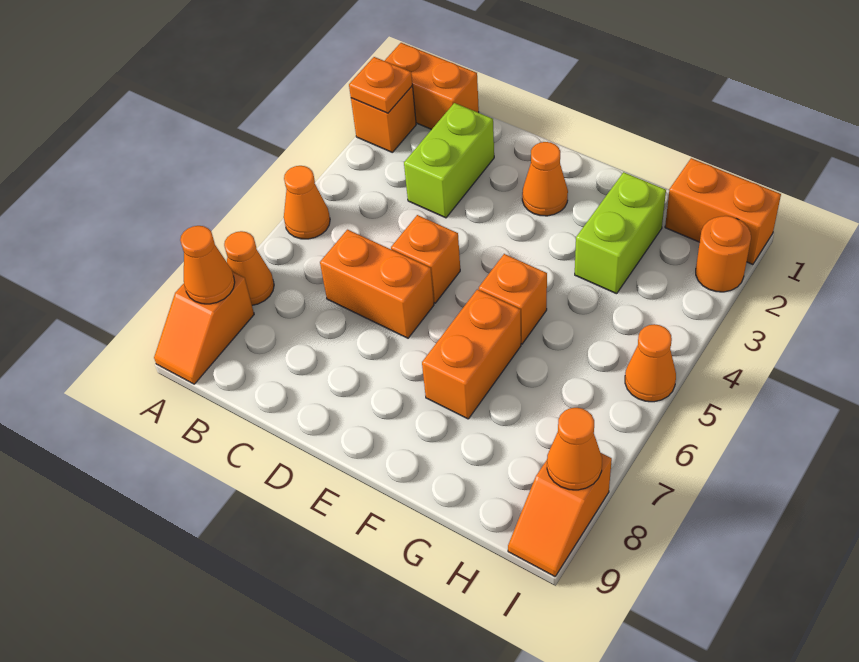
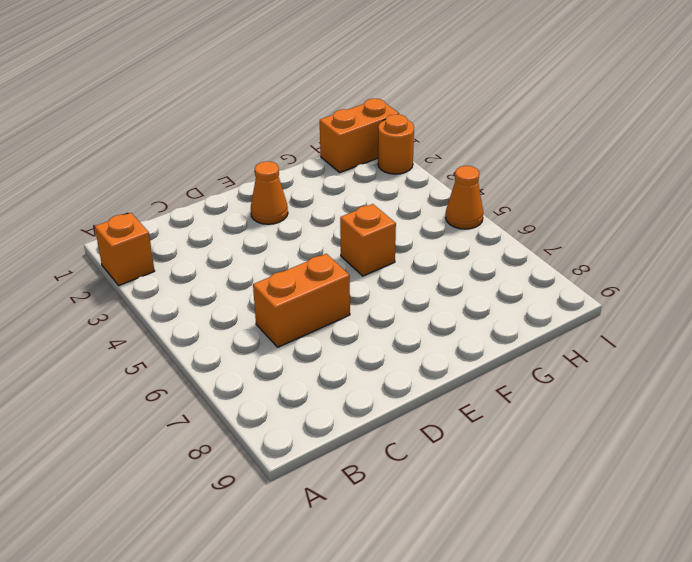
none -> orange 1x2 brick [385,43,479,130]
none -> orange 1x1 cone [284,166,330,239]
none -> orange 1x1 cone [224,231,274,305]

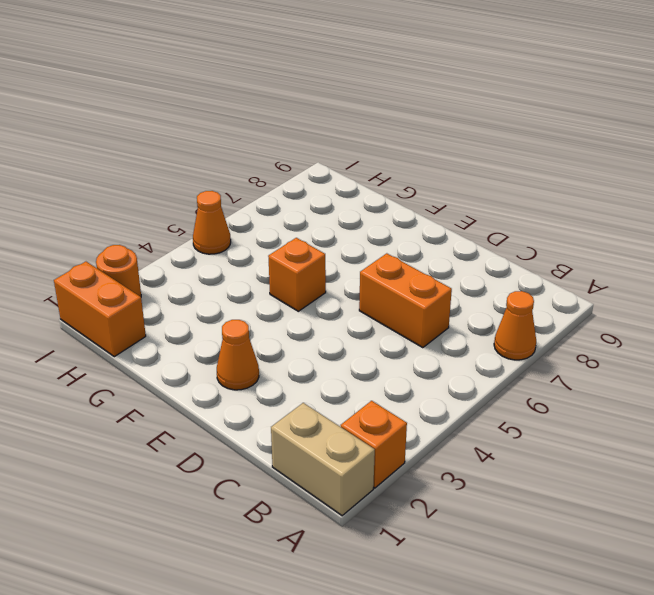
tan 1x2 brick [271,403,375,516] -> orange 1x2 brick [385,43,479,130]
none -> orange 1x1 cone [284,166,330,239]
none -> orange 1x2 slope [154,272,254,384]
none -> lime 1x2 brick [404,103,494,218]

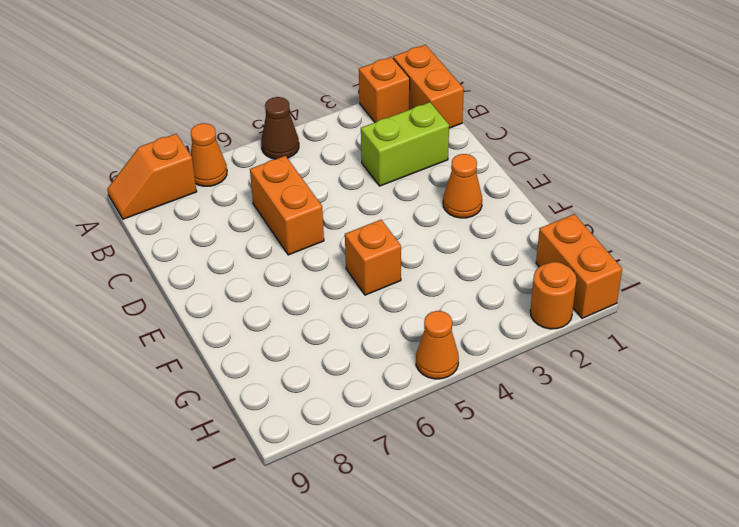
brown 1x1 cone [261,97,299,159] -> orange 1x1 cone [284,166,330,239]
none -> orange 1x1 brick [391,215,460,303]
none -> orange 1x2 brick [422,289,521,419]
none -> lime 1x2 brick [575,172,666,294]

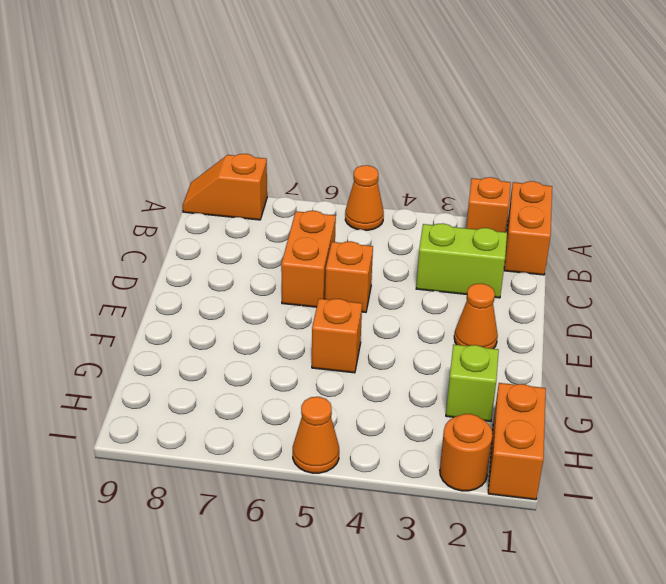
lime 1x1 brick [446,345,499,421] -> lime 1x2 brick [575,172,666,294]
none -> orange 1x1 cone [224,231,274,305]
none -> orange 1x2 brick [422,289,521,419]
none -> orange 1x2 slope [508,453,612,576]

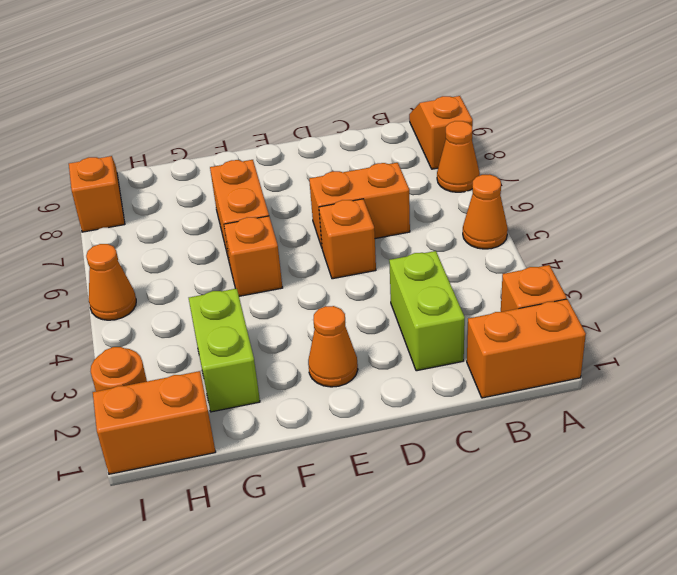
none -> orange 1x1 plate [349,57,412,113]
none -> orange 1x1 cone [180,226,235,304]
none -> orange 1x1 cone [547,408,602,490]

